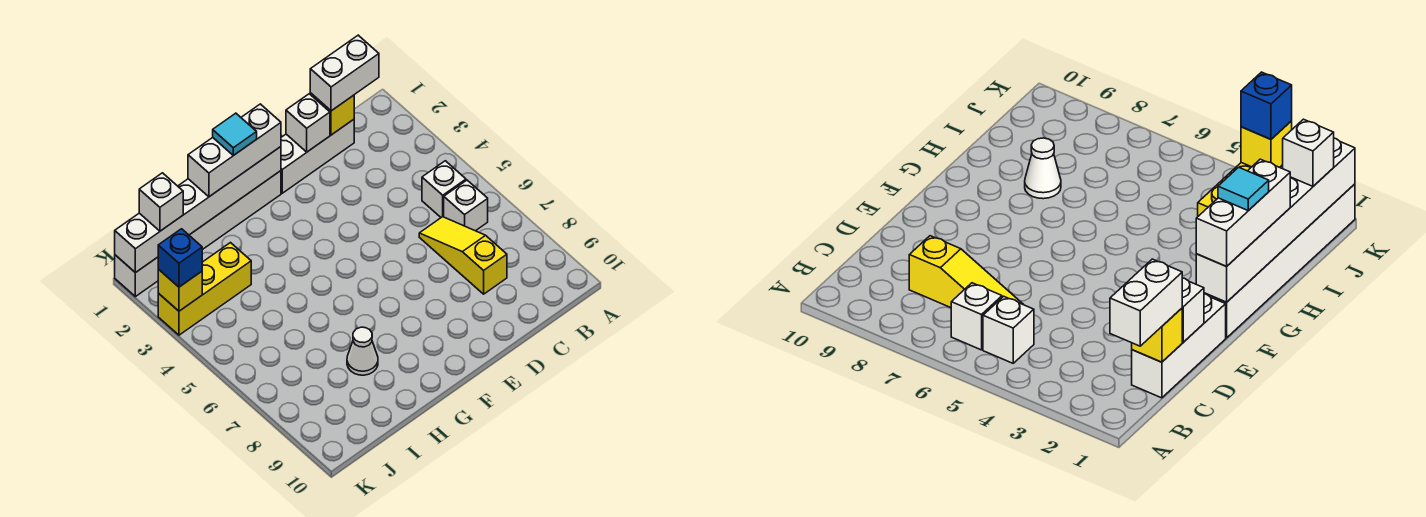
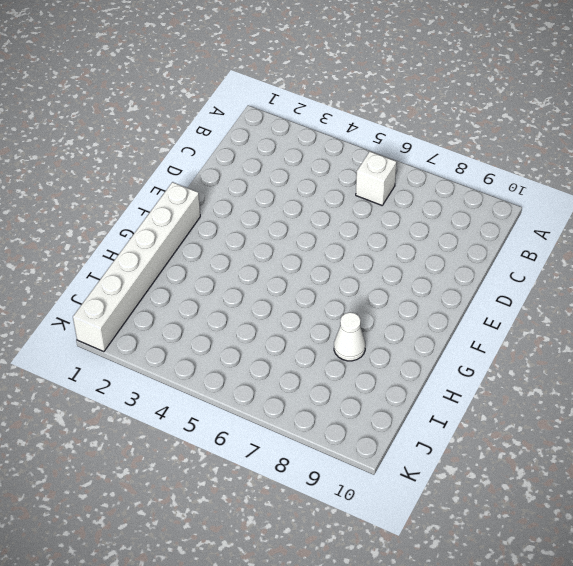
none -> white 1x1 brick [422,161,466,217]
none -> white 1x3 brick [281,119,354,193]
none -> yellow 1x3 slope [419,217,507,294]

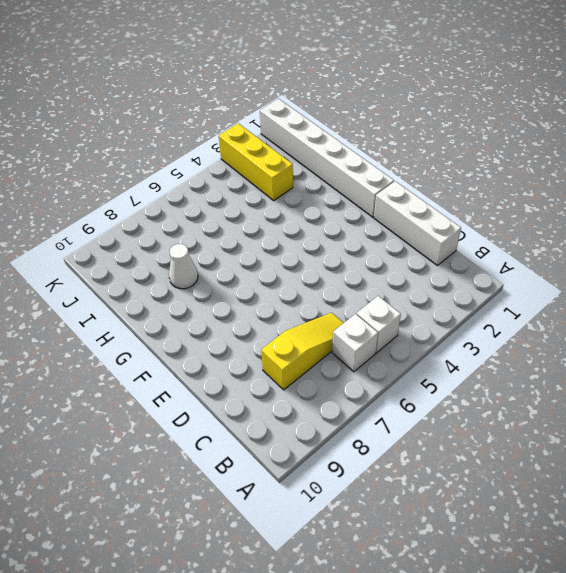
none -> yellow 1x1 brick [310,93,354,135]
none -> white 1x1 brick [286,94,330,152]
none -> white 1x6 brick [115,147,281,273]

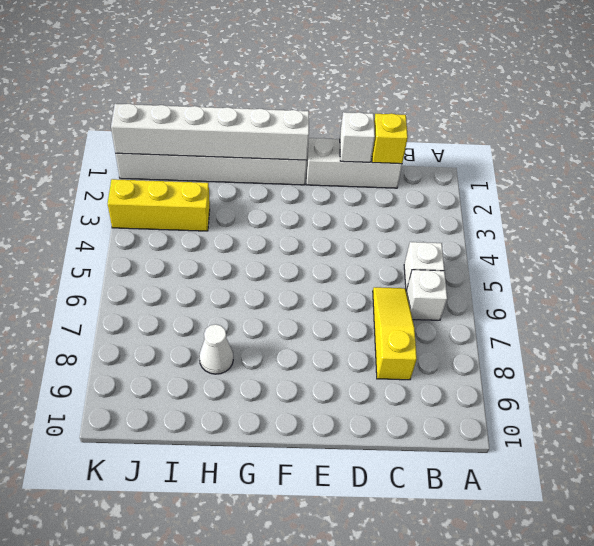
none -> yellow 1x1 brick [158,269,202,311]
none -> white 1x2 brick [310,35,379,111]
none -> white 1x3 brick [188,104,281,197]

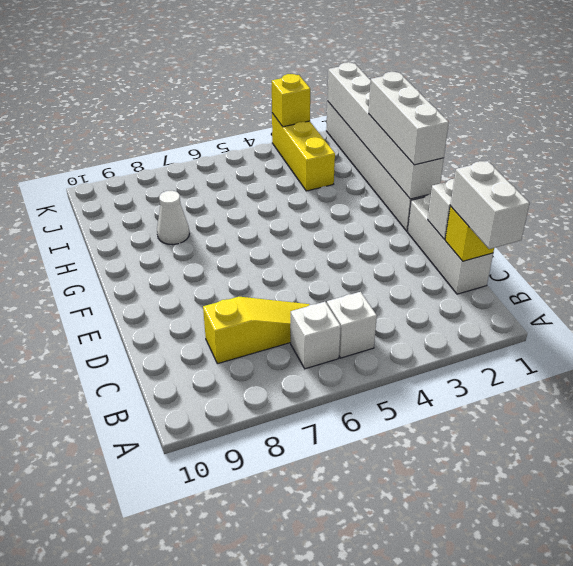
none -> white 1x1 brick [139,173,183,231]
none -> blue 1x1 brick [158,229,202,287]
none -> cyan 1x1 tile [213,113,257,156]

